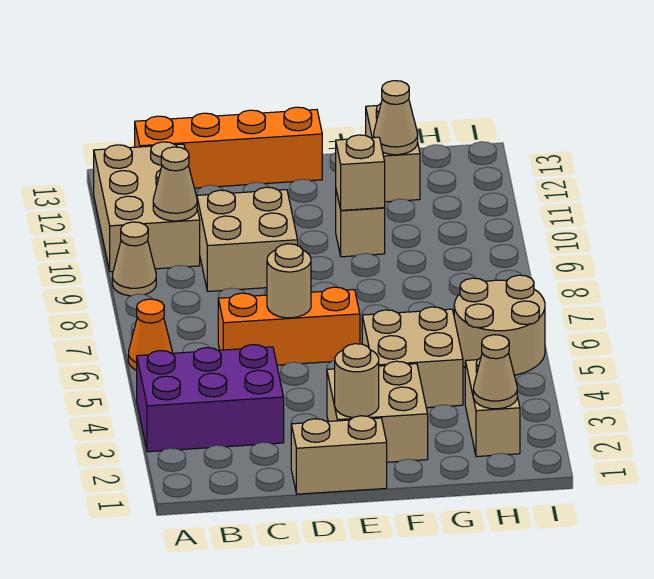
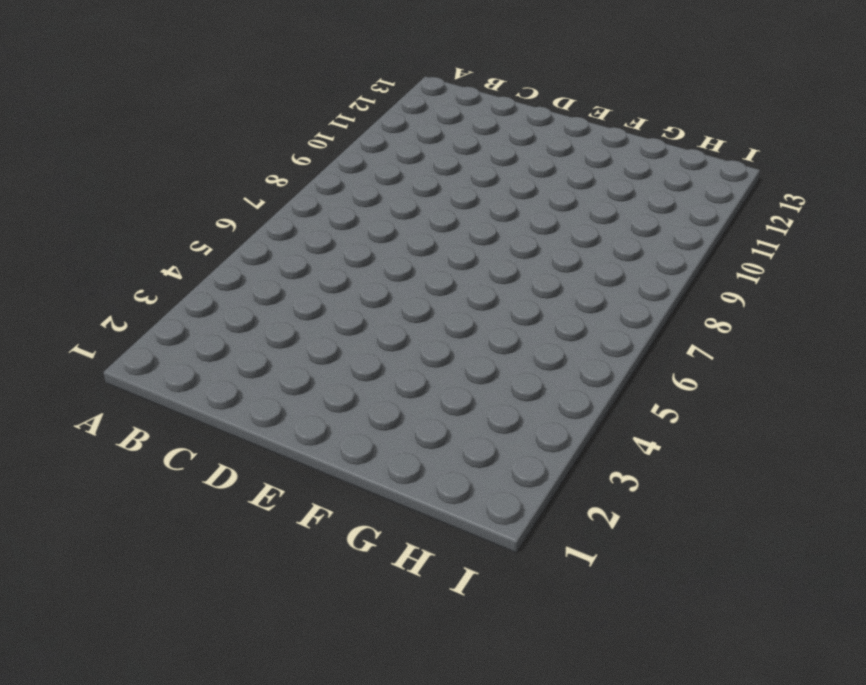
none -> purple 2x3 brick [137,345,284,452]
none -> orange 1x1 cone [128,299,172,370]
none -> tan 1x1 cone [112,222,156,296]

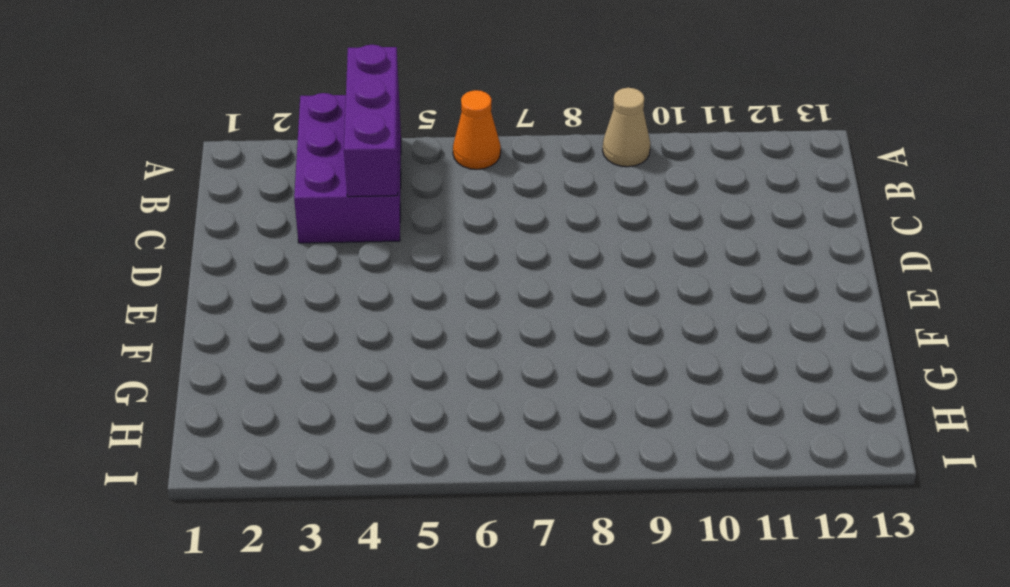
purple 1x3 brick [344,45,399,197] -> none
none -> tan 2x3 brick [94,142,200,272]
none -> orange 1x4 brick [135,107,322,188]
none -> orange 1x3 brick [218,287,360,365]

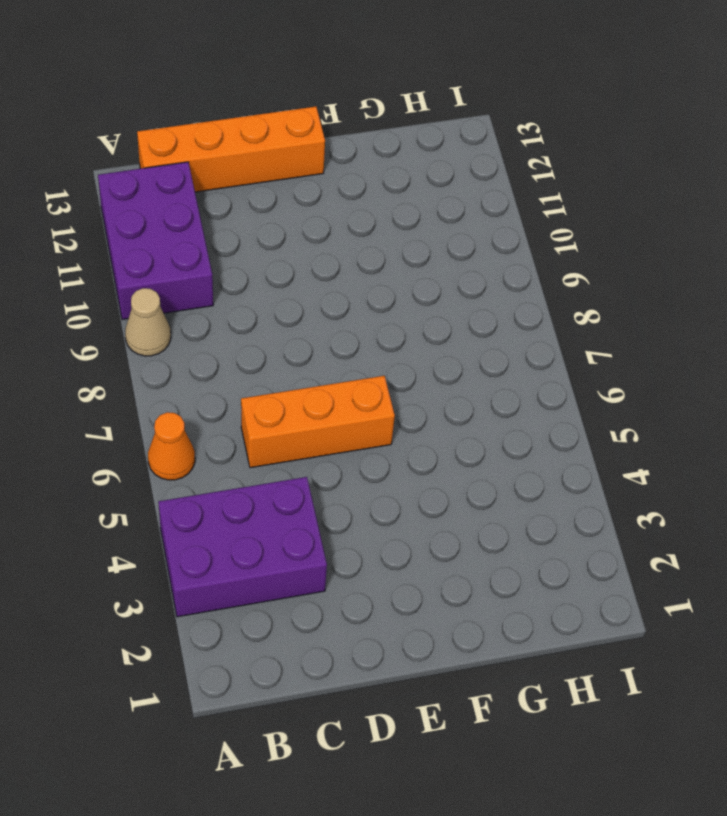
purple 2x3 brick [98,162,213,320] -> tan 2x3 brick [94,142,200,272]
none -> tan 2x2 brick [197,187,298,291]
none -> tan 1x2 brick [291,416,387,494]
none -> tan 2x2 brick [327,361,428,462]

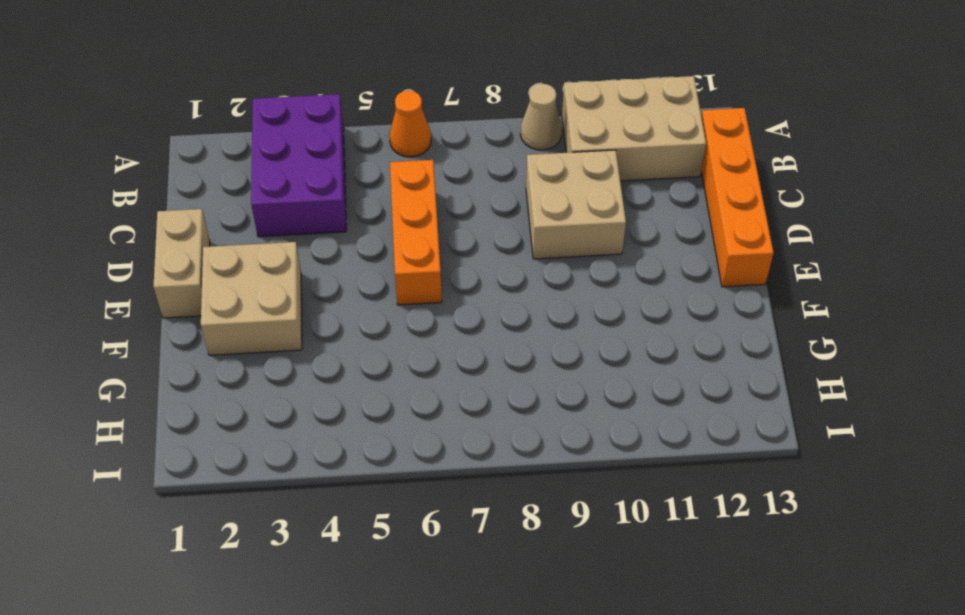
none -> tan 2x2 brick [362,307,463,408]
none -> tan 1x1 brick [336,191,385,257]
none -> tan 1x2 brick [366,104,420,202]

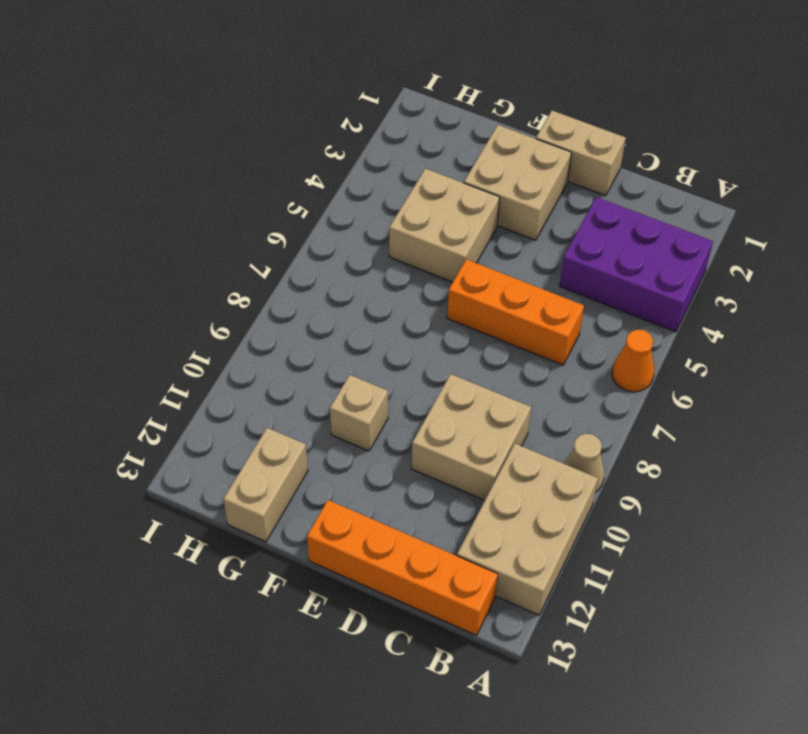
none -> tan 1x2 brick [465,358,520,457]
none -> tan 2x2 round brick [454,275,545,375]
none -> tan 1x1 cone [153,147,197,221]

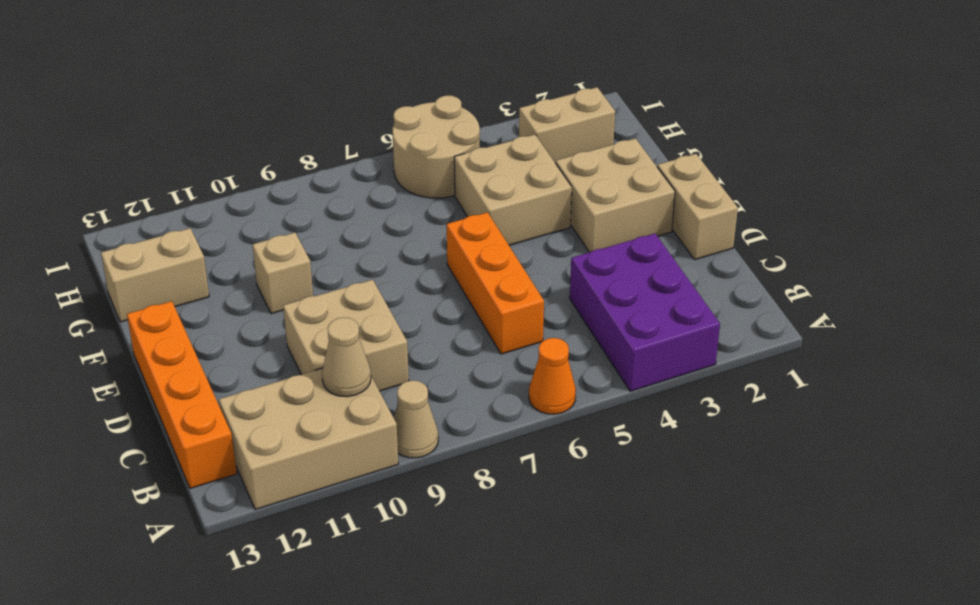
none -> tan 1x1 round brick [267,244,311,318]
none -> tan 1x1 round brick [335,344,379,418]
none -> tan 1x1 brick [336,135,385,210]

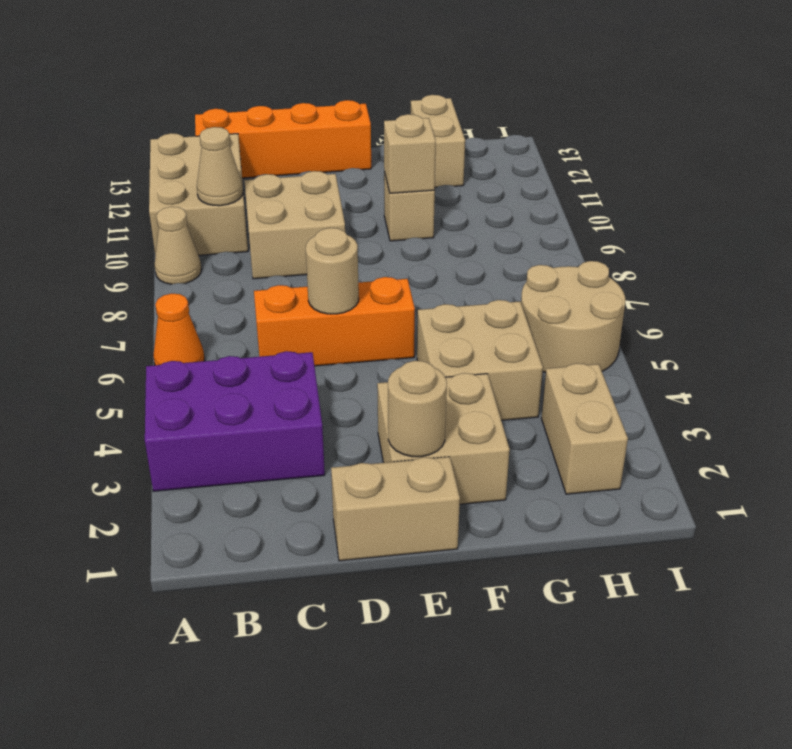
none -> tan 1x1 cone [374,81,418,155]
none -> tan 1x1 cone [473,335,517,409]

